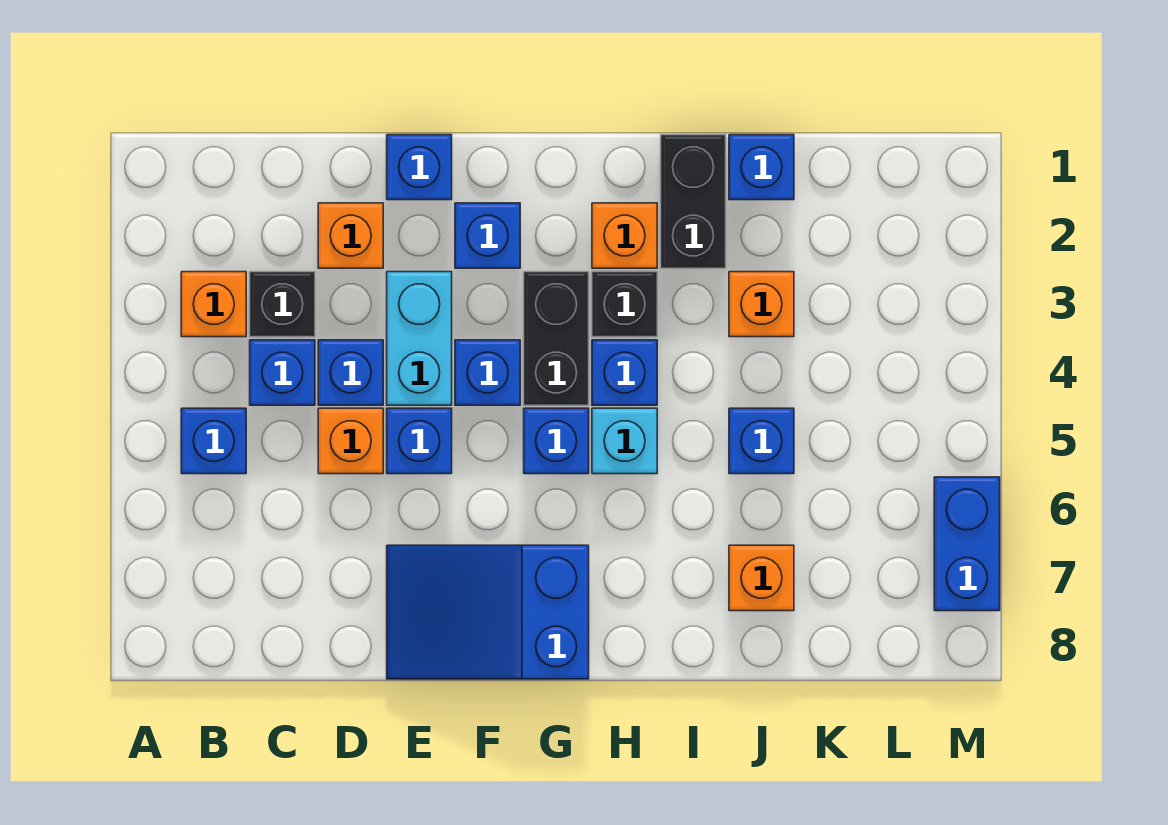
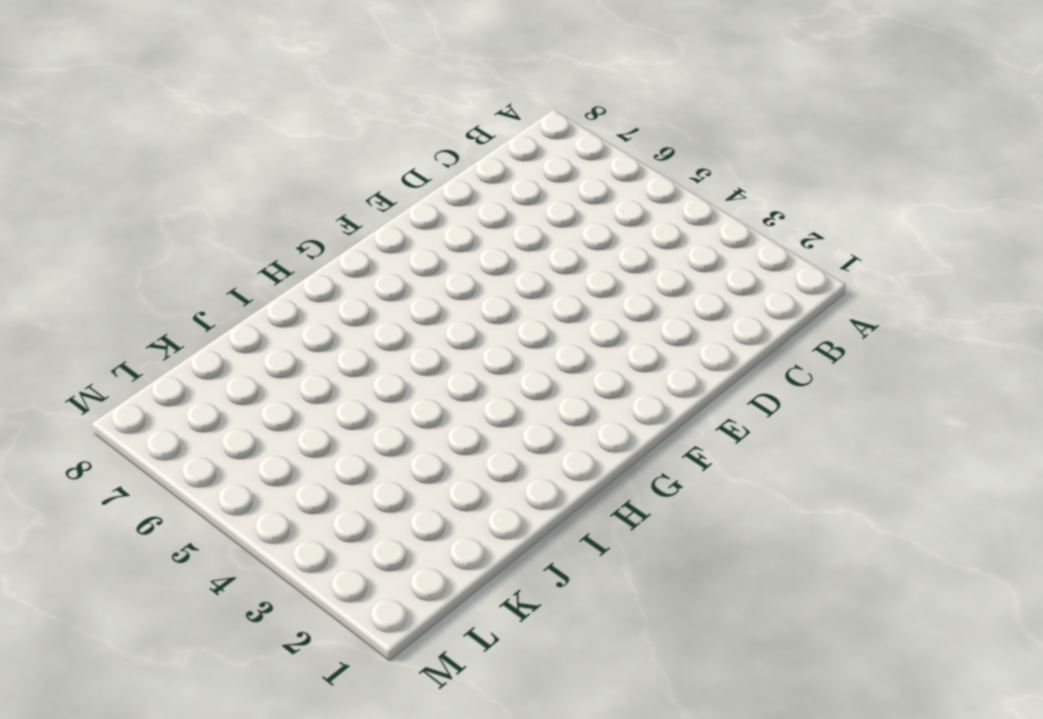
none -> orange 1x1 brick [181,272,246,337]
none -> blue 1x1 brick [181,408,246,474]
none -> black 1x1 brick [250,272,315,337]

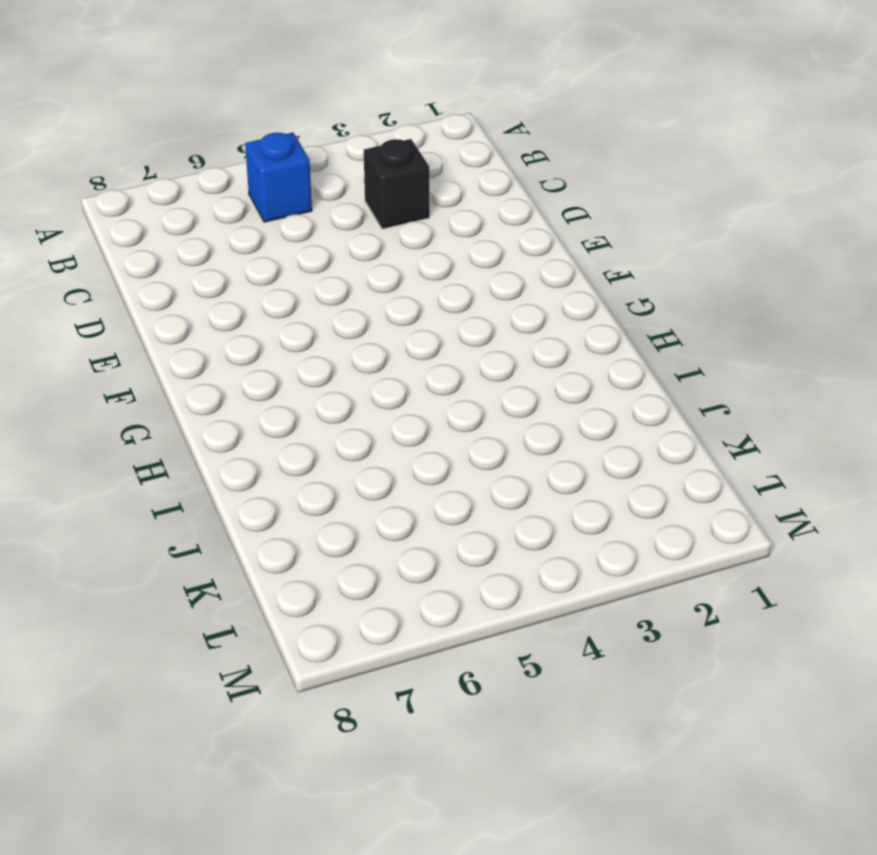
none -> orange 1x1 brick [181,272,246,337]
none -> blue 1x1 brick [250,340,315,405]
none -> orange 1x1 brick [318,203,383,268]

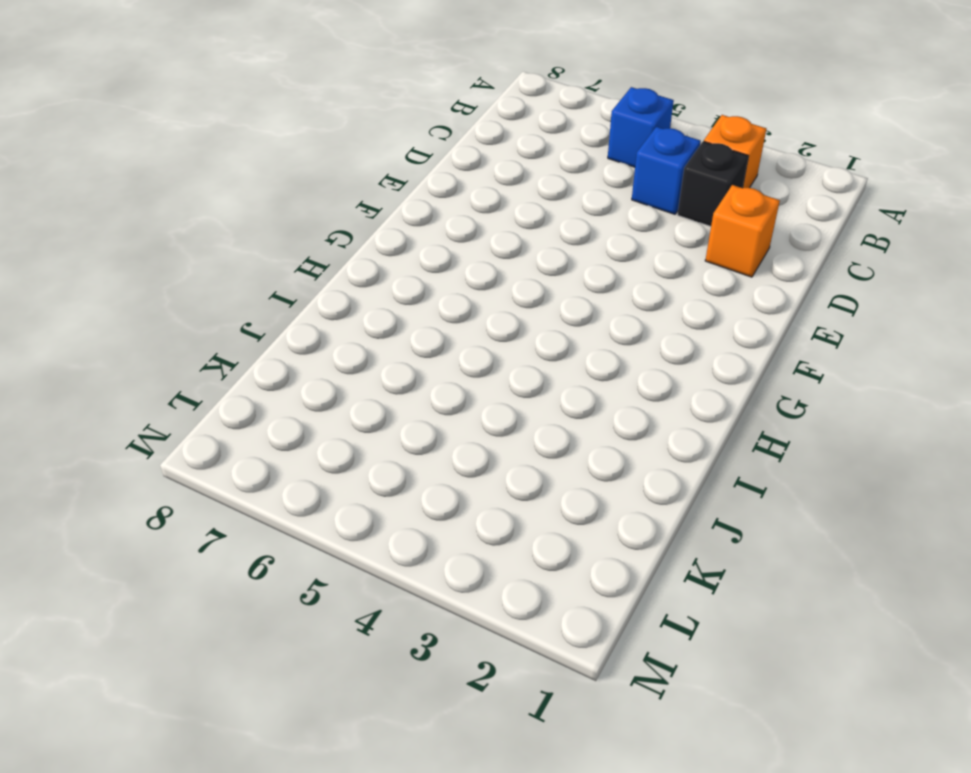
none -> blue 1x1 brick [318,340,383,405]
none -> orange 1x1 brick [318,408,383,474]
none -> blue 1x1 brick [387,135,452,200]

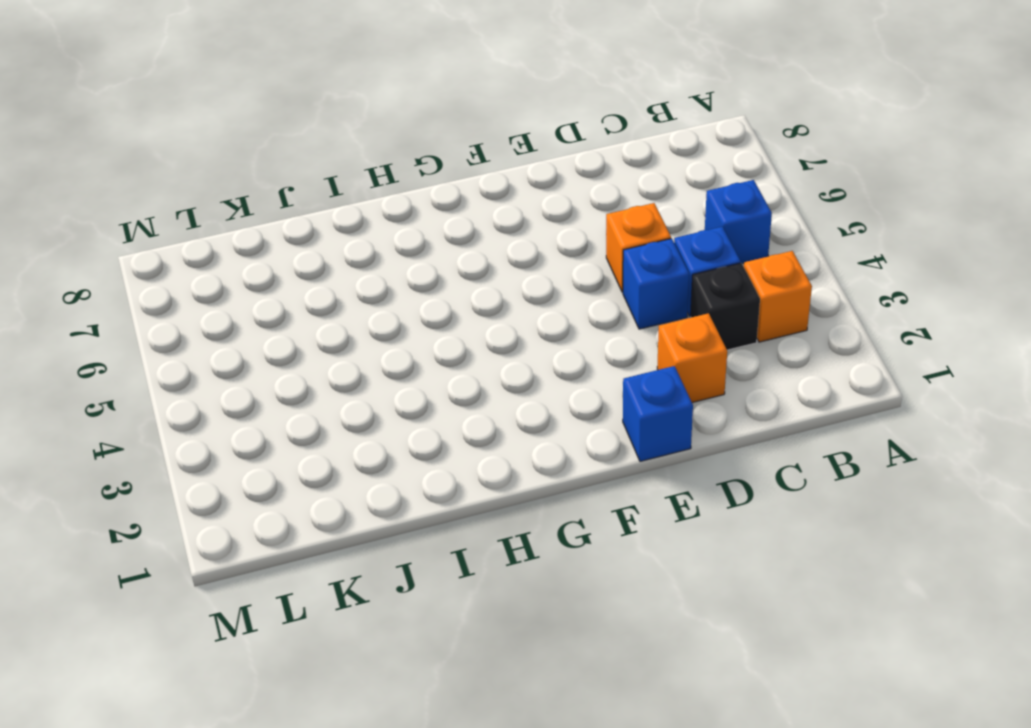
none -> cyan 1x2 brick [387,272,452,405]
none -> blue 1x1 brick [387,408,452,474]
none -> blue 2x3 slope [387,545,589,679]

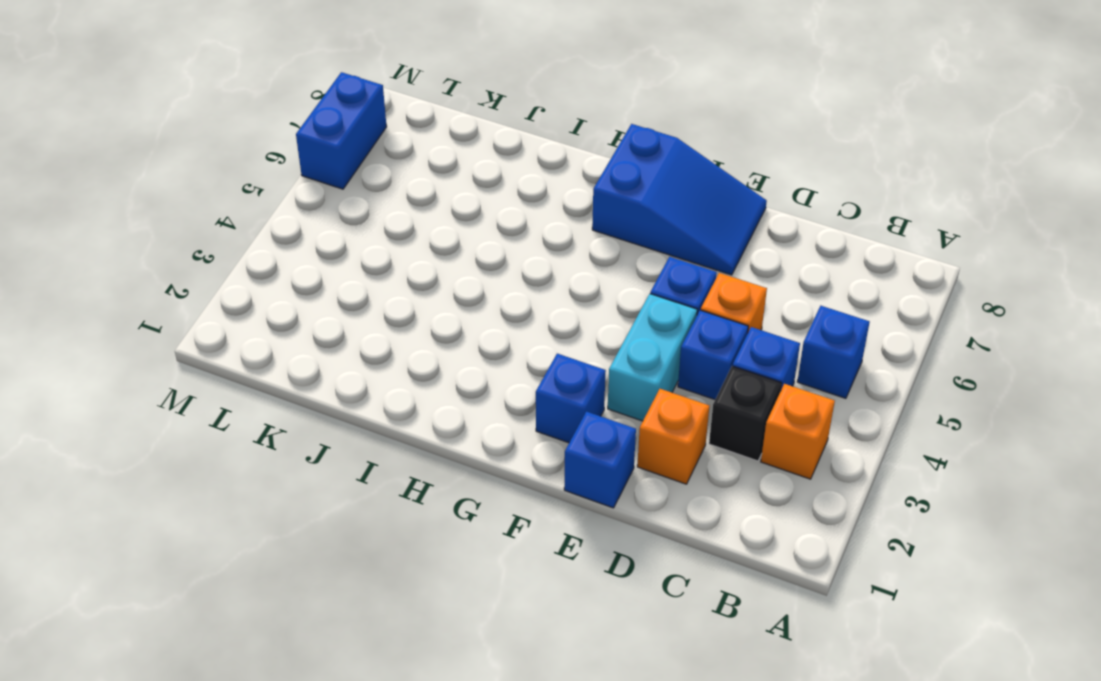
none -> blue 1x1 brick [455,340,520,405]
none -> black 1x2 brick [524,272,589,405]
none -> blue 1x1 brick [524,408,589,474]

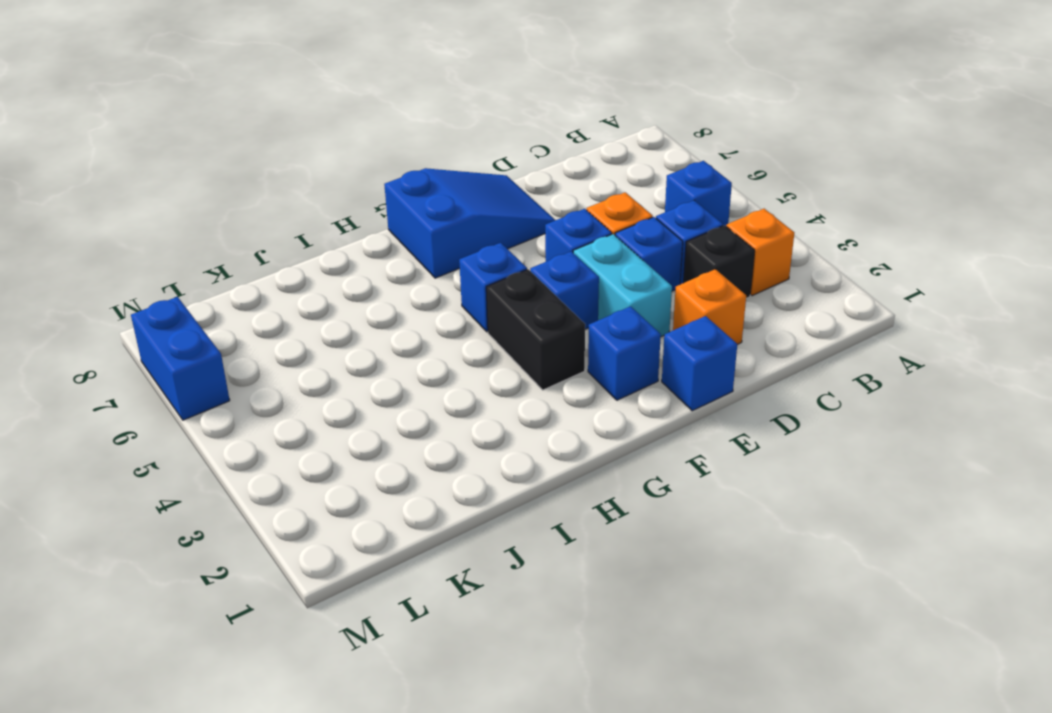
none -> orange 1x1 brick [592,203,657,268]
none -> black 1x1 brick [592,272,657,337]
none -> blue 1x1 brick [592,340,657,405]

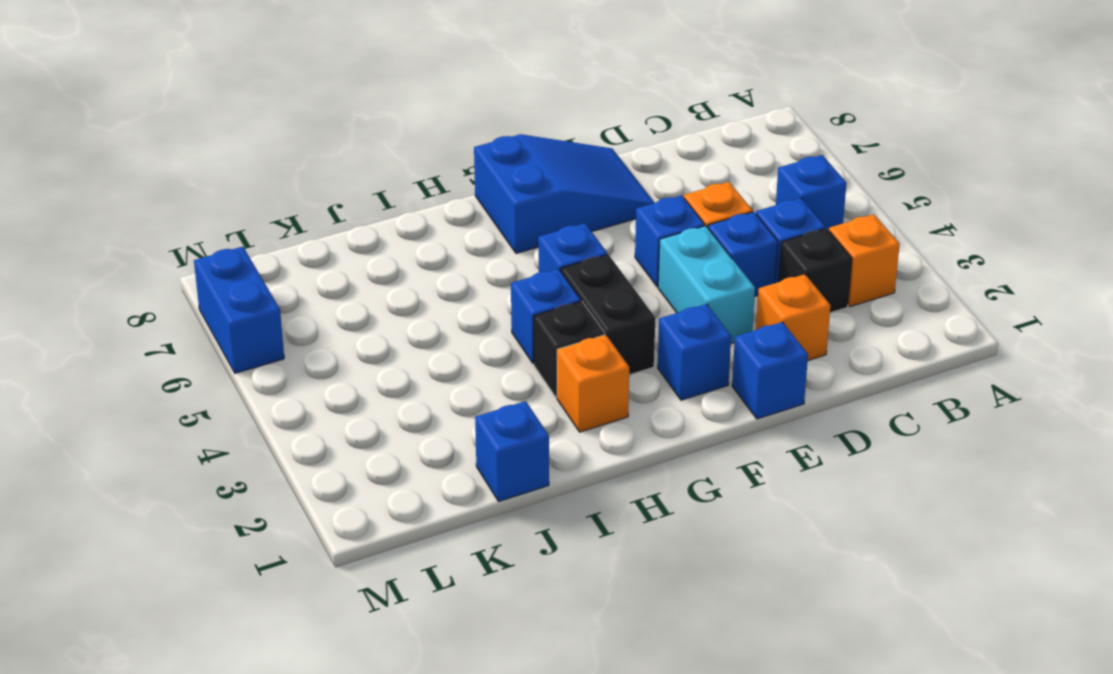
none -> blue 1x1 brick [455,340,520,405]
none -> cyan 1x1 brick [592,408,657,474]
none -> black 1x2 brick [661,135,726,268]

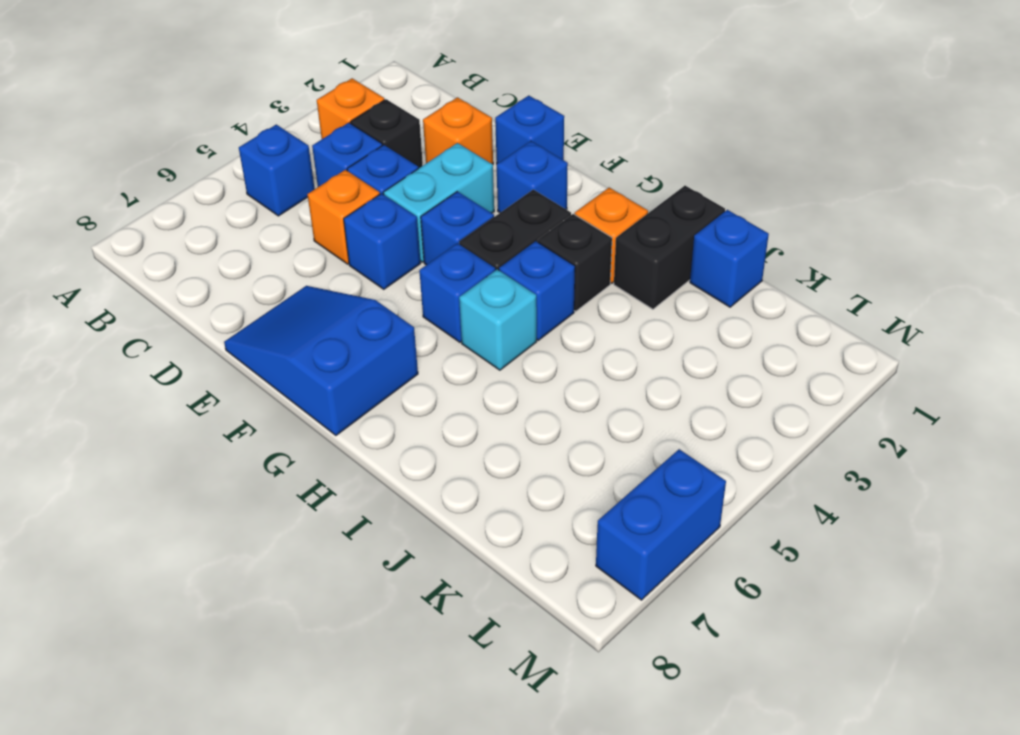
none -> orange 1x1 brick [729,272,794,337]
none -> blue 1x1 brick [729,408,794,474]
none -> orange 1x1 brick [729,545,794,611]

